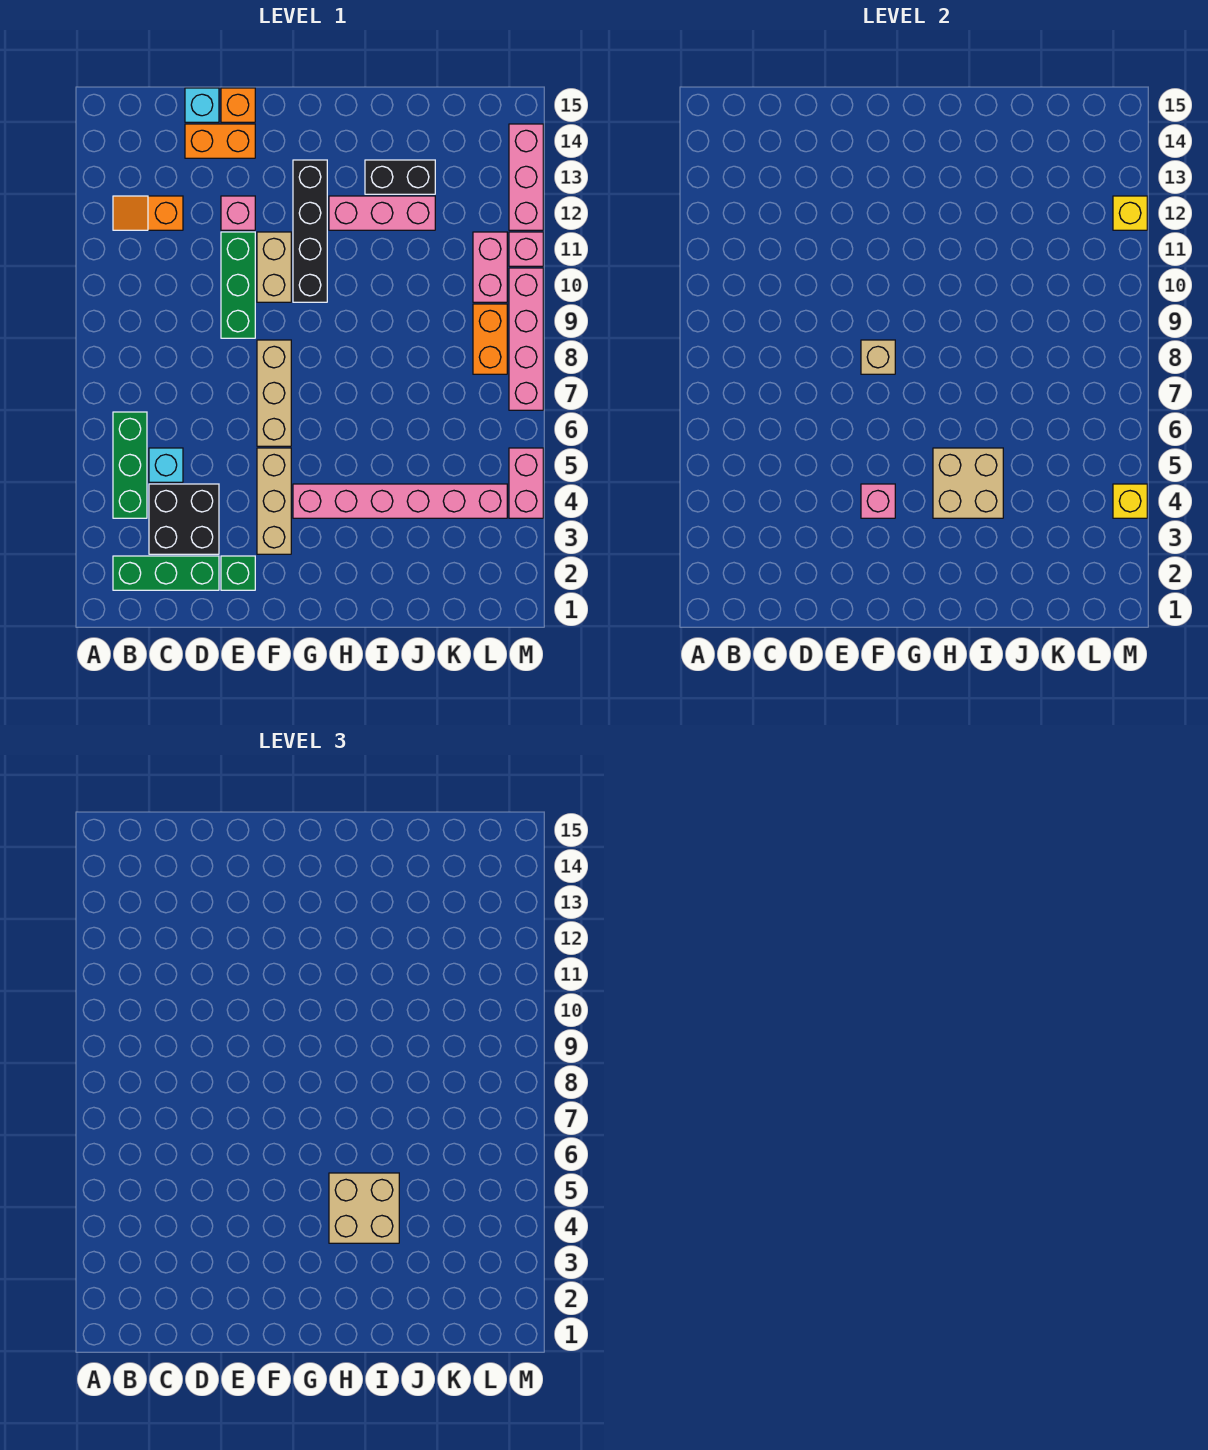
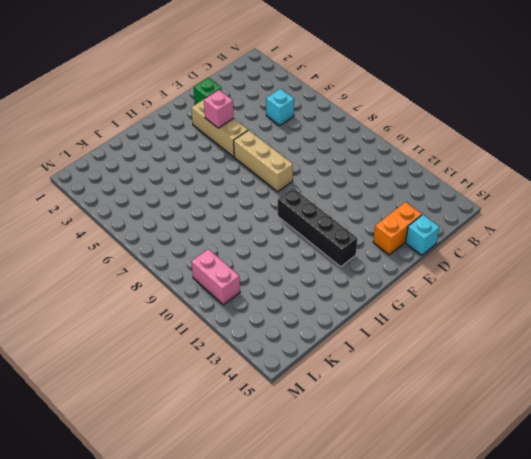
none -> green 1x3 brick [113,556,219,590]
none -> green 1x3 brick [113,412,147,518]
none -> orange 1x2 slope [113,196,183,230]
none -> black 2x2 brick [149,484,219,554]

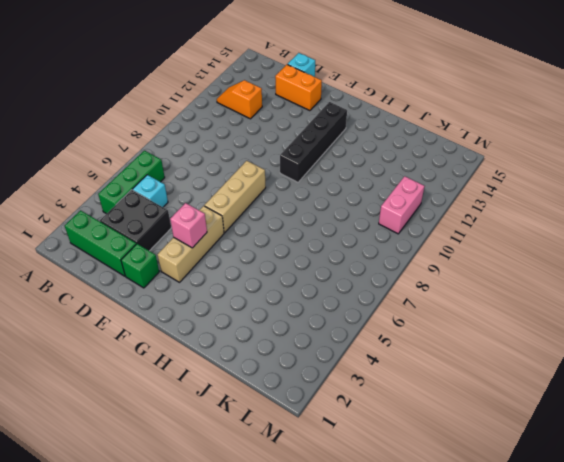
none -> green 1x3 brick [221,232,255,338]
none -> pink 1x1 brick [221,196,255,230]
none -> orange 1x1 brick [221,88,255,122]
none -> tan 1x2 brick [257,232,291,302]

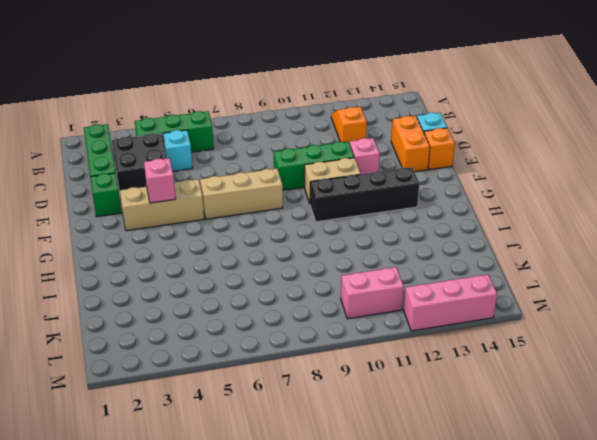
none -> pink 1x6 brick [293,484,507,518]
none -> pink 1x3 brick [329,196,435,230]
none -> black 1x2 brick [365,160,435,194]
none -> orange 1x2 brick [473,304,507,374]

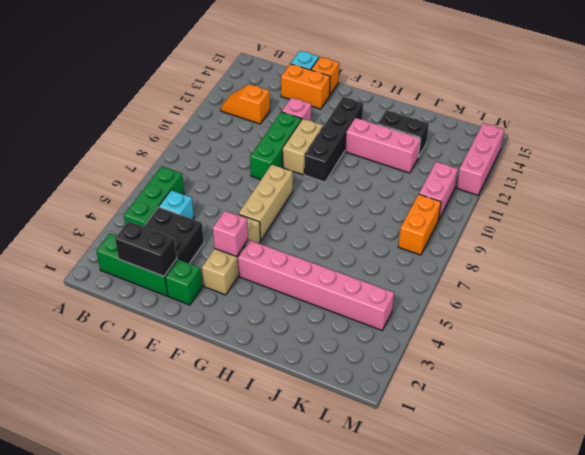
black 1x2 brick [115,221,177,276] -> none
none -> pink 1x2 brick [509,448,543,518]
none -> pink 1x4 brick [509,268,543,410]
none -> pink 1x1 brick [509,232,543,266]
none -> tan 1x1 brick [861,340,895,374]

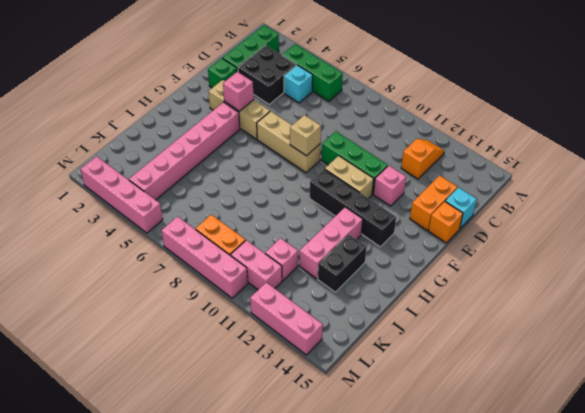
pink 1x1 brick [265,238,298,281] -> pink 1x1 brick moved to [509,232,543,266]
pink 1x4 brick [80,156,163,233] -> pink 1x2 brick [509,448,543,518]
none -> tan 2x2 brick [933,448,1003,518]
none -> yellow 1x1 brick [1113,484,1147,518]
none -> yellow 1x1 brick [1113,196,1147,230]
none -> tan 2x2 brick [329,1173,399,1243]

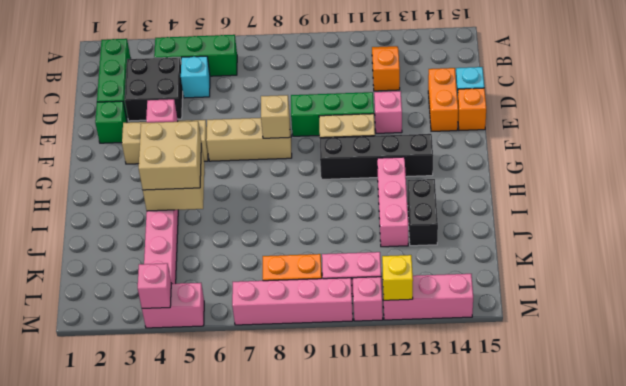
pink 1x1 brick [138,263,172,308] -> yellow 1x1 brick [1113,484,1147,518]

